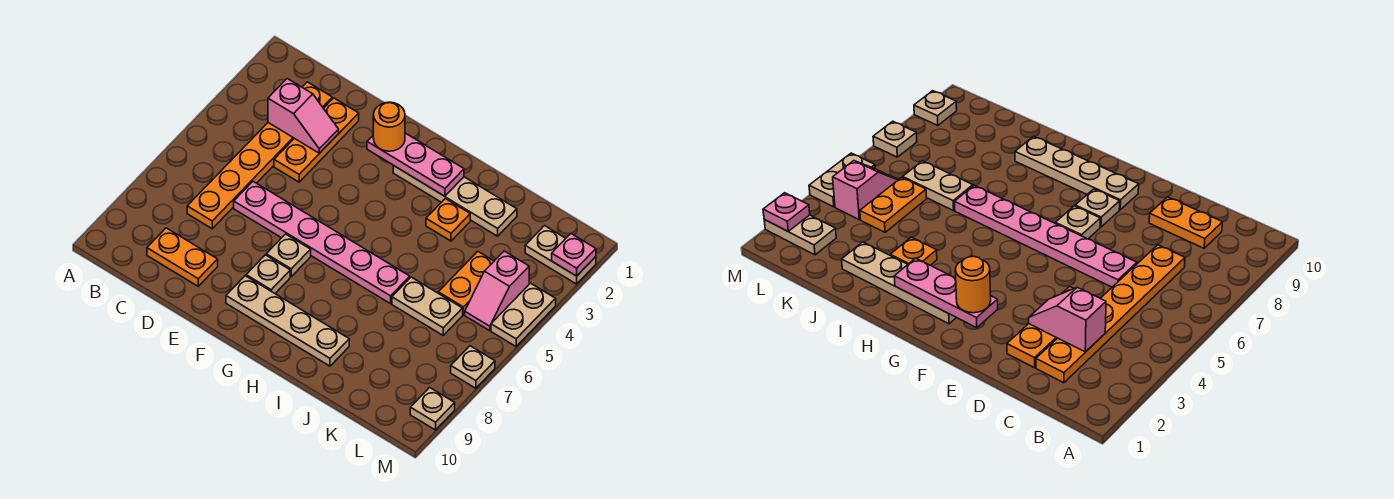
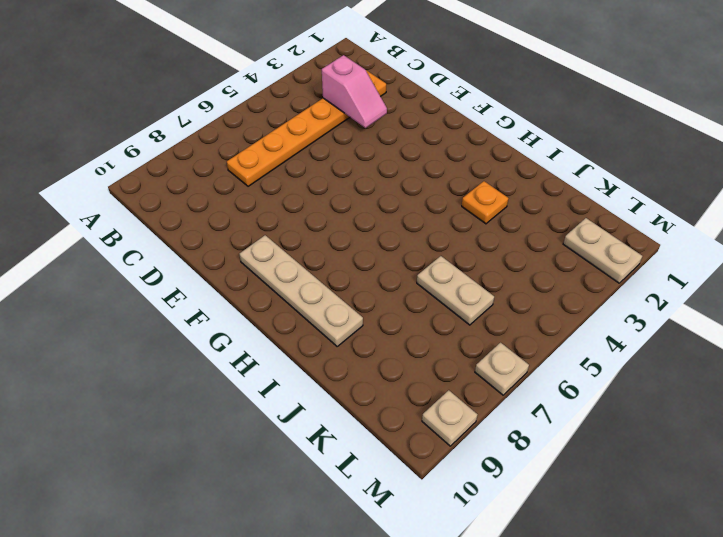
none -> orange 1x2 plate [147,228,218,286]
none -> orange 1x3 plate [274,98,359,182]
none -> pink 1x6 plate [234,182,410,304]

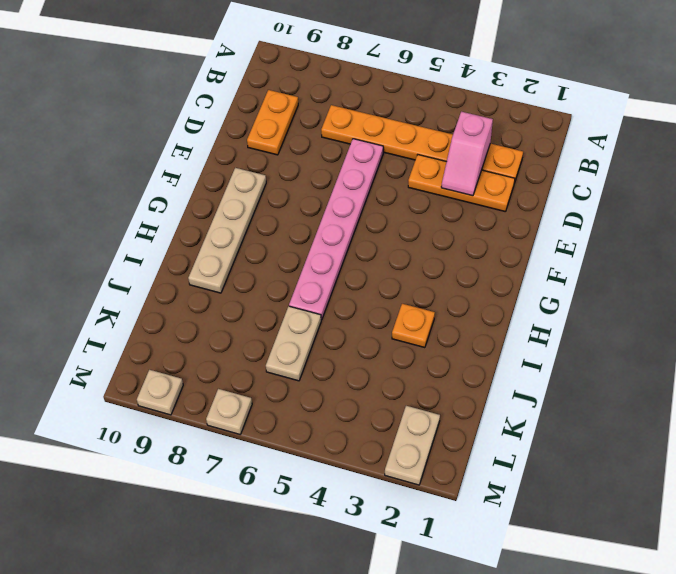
none -> tan 1x1 plate [266,234,311,276]
none -> tan 1x1 plate [246,255,290,293]
none -> tan 1x4 plate [393,166,517,236]

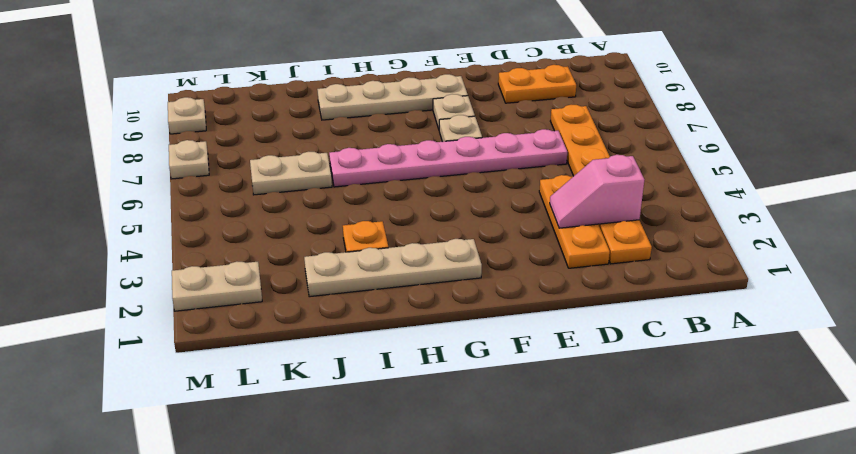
none -> orange 1x2 plate [438,251,494,315]
none -> pink 1x2 slope [465,251,529,331]
none -> tan 1x2 plate [491,283,556,347]

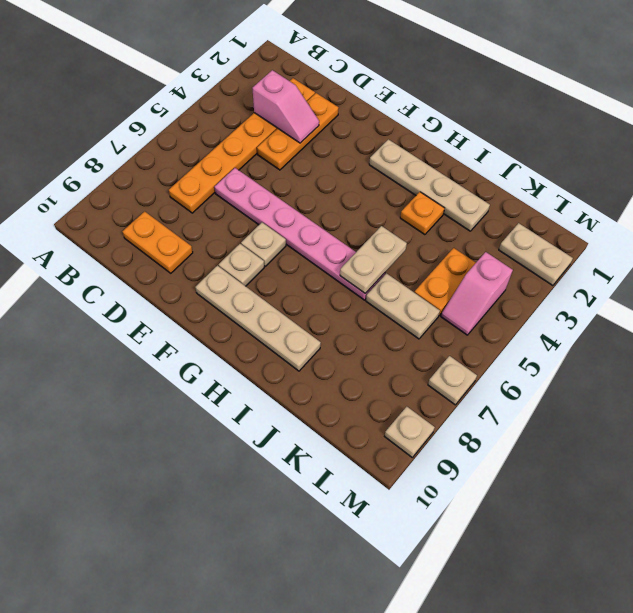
tan 1x2 plate [340,226,407,293] -> tan 1x2 plate moved to [491,283,556,347]
none -> pink 1x3 plate [367,133,464,196]
none -> pink 1x1 plate [552,234,596,276]
none -> orange 1x1 round brick [373,102,405,151]

